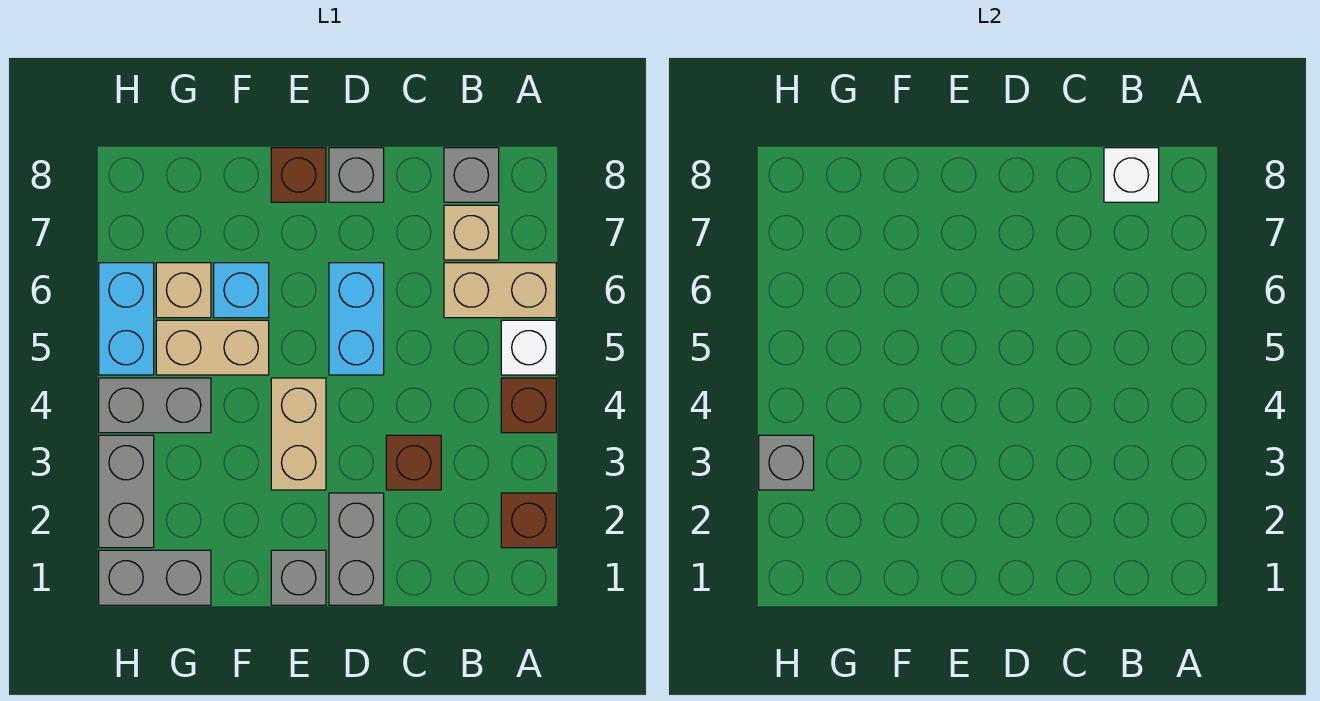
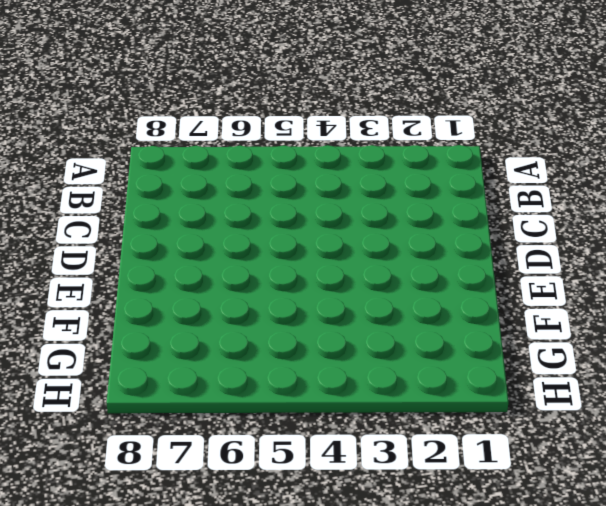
none -> brown 1x1 brick [501,493,556,548]
none -> brown 1x1 brick [501,378,556,433]
none -> white 1x1 brick [501,320,556,375]

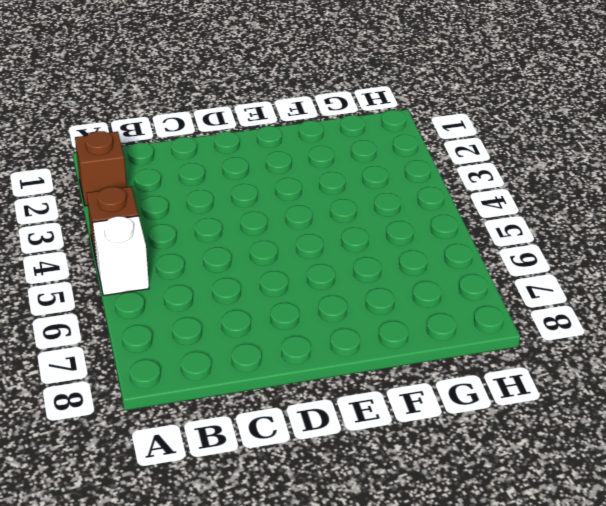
none -> tan 1x2 brick [444,263,556,318]
none -> tan 1x1 brick [444,205,499,260]
none -> grey 1x1 brick [444,148,499,202]

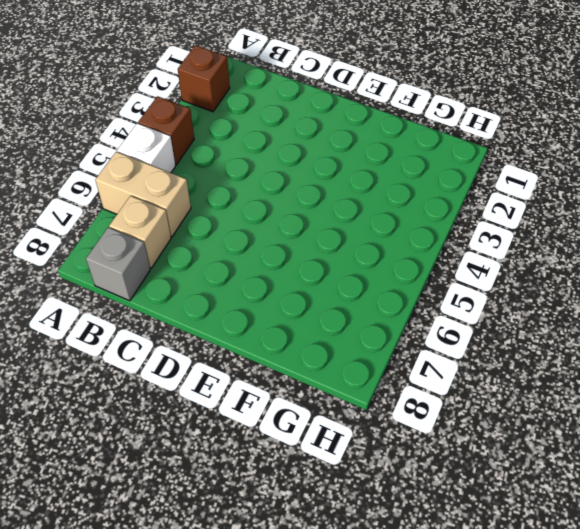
none -> brown 1x1 brick [386,435,441,490]
none -> grey 1x2 brick [329,493,384,605]
none -> cyan 1x2 brick [329,263,384,375]

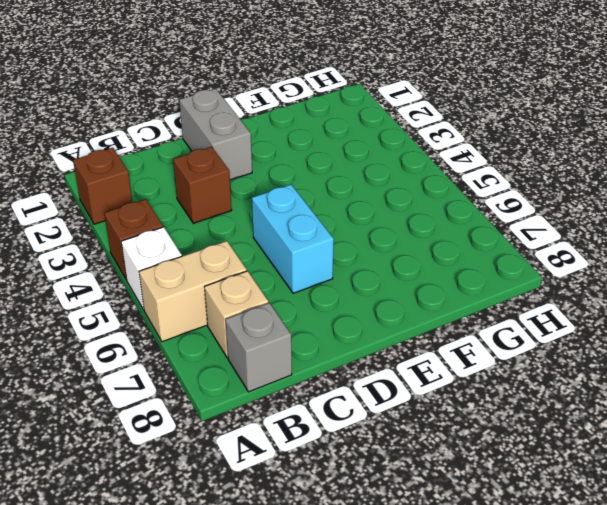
none -> grey 1x1 brick [329,148,384,202]
none -> grey 1x1 brick [271,550,326,605]
none -> tan 1x2 brick [271,378,326,490]

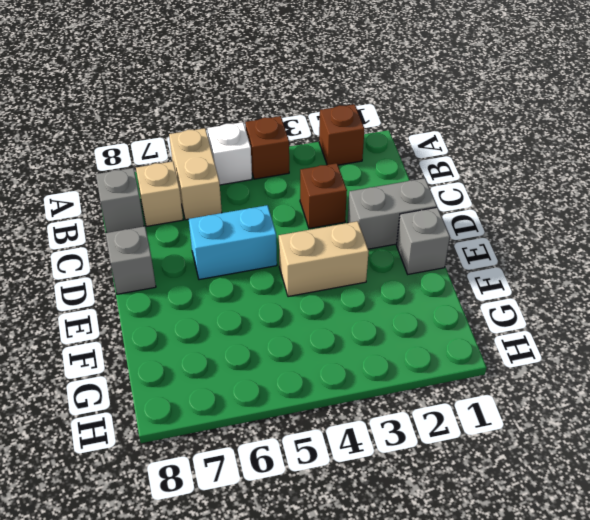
none -> brown 1x1 brick [271,148,326,202]
none -> tan 1x2 brick [156,320,269,375]
none -> cyan 1x1 brick [214,263,269,318]

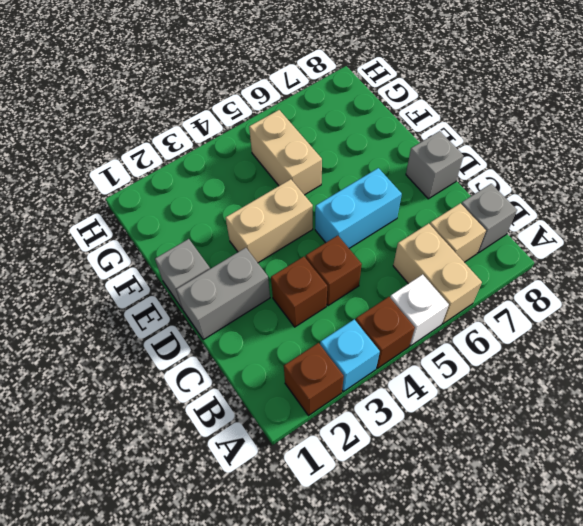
cyan 1x1 brick [320,319,380,392] -> cyan 1x1 brick moved to [214,263,269,318]
brown 1x1 brick [306,236,362,306] -> brown 1x1 brick moved to [271,148,326,202]
none -> grey 1x2 brick [99,550,211,605]
none -> grey 1x2 brick [99,378,211,433]
none -> tan 1x1 brick [156,263,211,318]

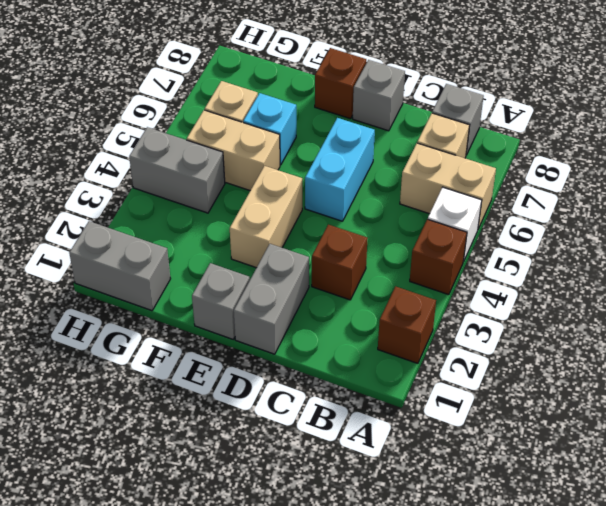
none -> grey 1x2 brick [99,435,154,548]
none -> cyan 1x2 brick [99,263,154,375]
none -> white 1x1 brick [1104,148,1159,202]

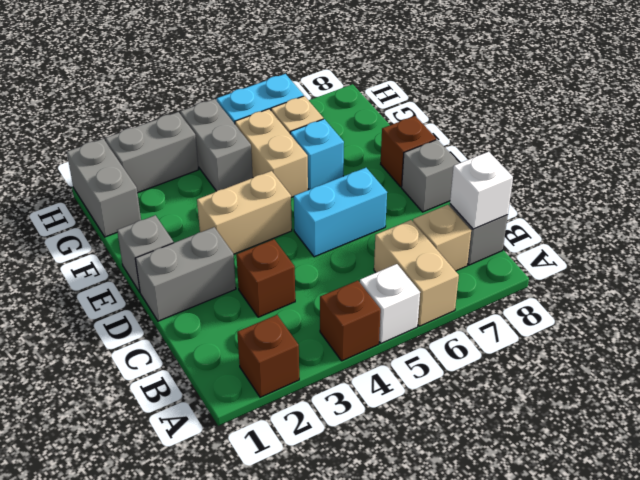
none -> grey 1x1 brick [759,435,814,490]

